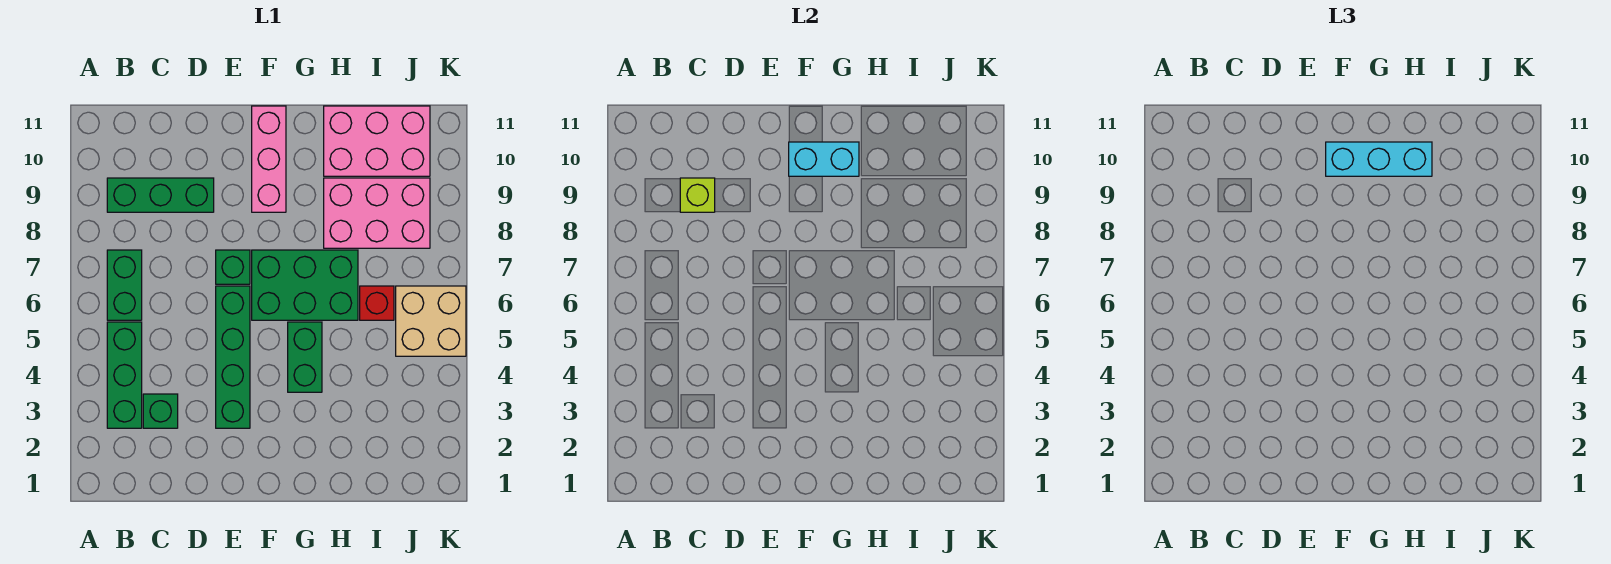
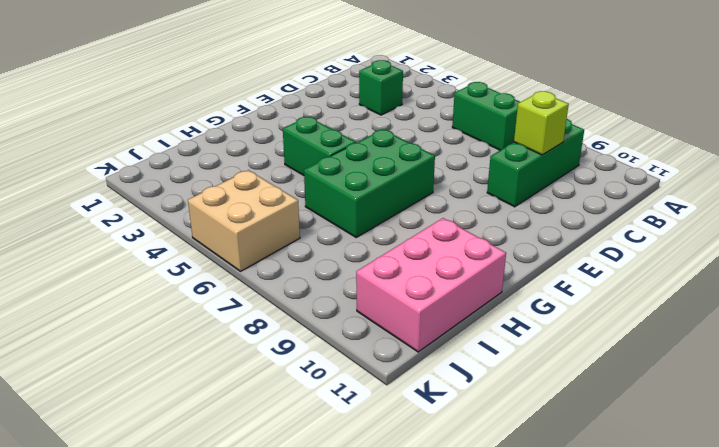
none -> green 1x3 brick [107,322,142,428]
none -> green 1x4 brick [216,286,250,428]
none -> green 1x1 brick [216,250,250,284]

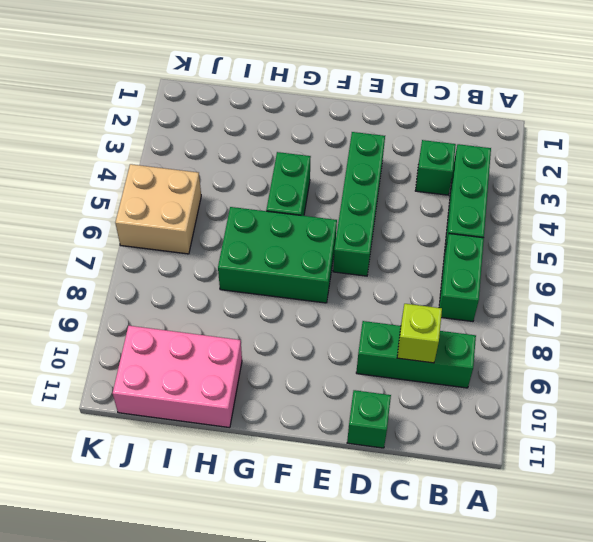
green 1x1 brick [347,390,391,448] -> green 1x1 brick moved to [216,250,250,284]
none -> pink 1x3 brick [252,106,286,212]
none -> pink 2x3 brick [324,178,430,248]
none -> red 1x1 brick [360,286,394,320]

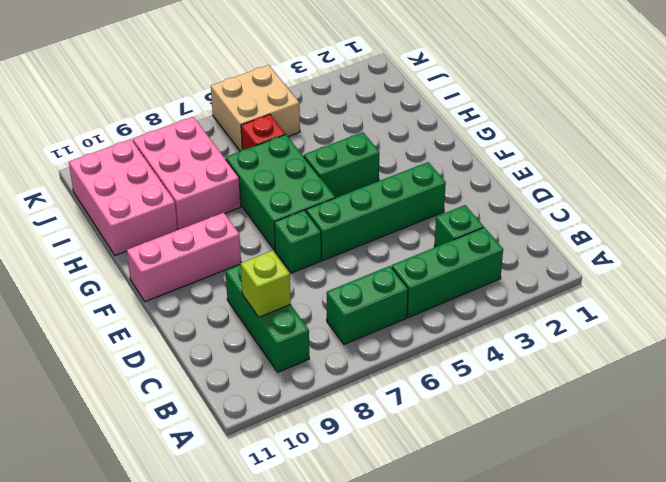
none -> cyan 1x2 brick [789,142,859,176]
none -> cyan 1x3 brick [1326,142,1432,176]

